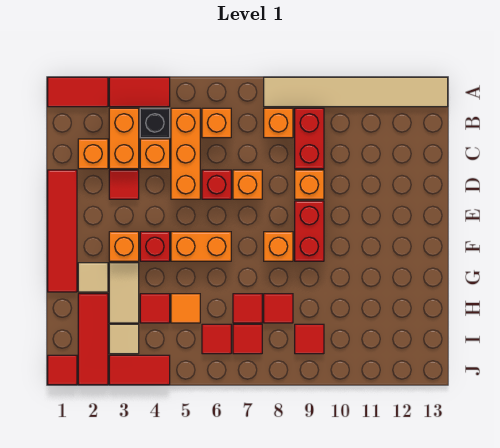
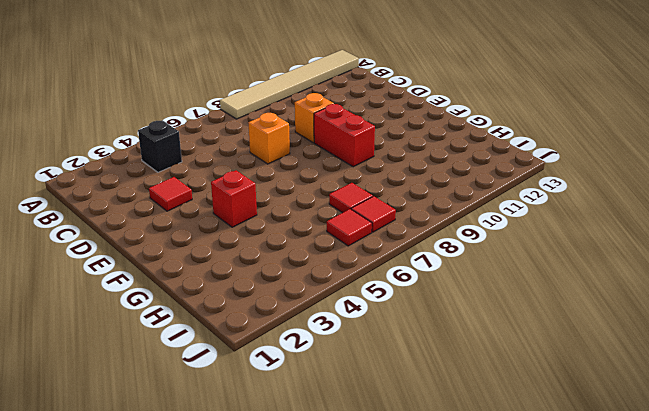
none -> red 1x2 tile [48,77,108,107]
none -> red 1x2 tile [109,77,170,107]
none -> orange 1x2 brick [109,108,139,169]
none -> orange 1x3 brick [171,108,200,199]

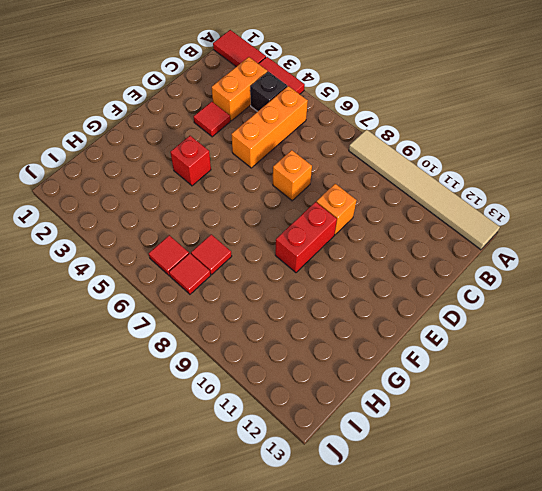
none -> orange 1x1 brick [202,108,231,138]
none -> orange 1x1 brick [264,108,293,138]
none -> red 1x2 brick [295,108,324,169]
none -> orange 1x1 brick [78,139,108,169]

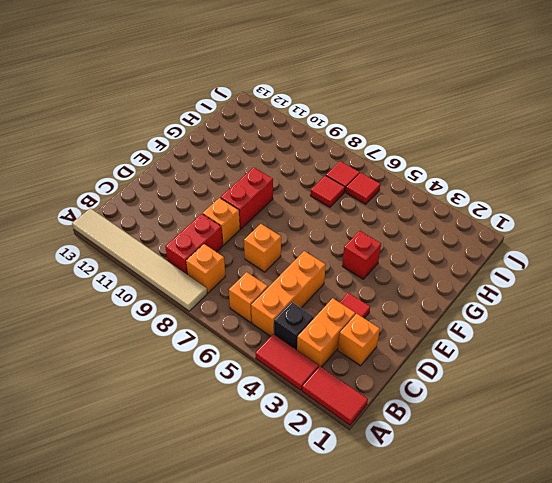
none -> orange 1x1 brick [140,139,170,169]
none -> red 1x4 tile [48,170,77,292]
none -> red 1x1 brick [202,170,231,199]
none -> orange 1x1 brick [109,232,139,261]

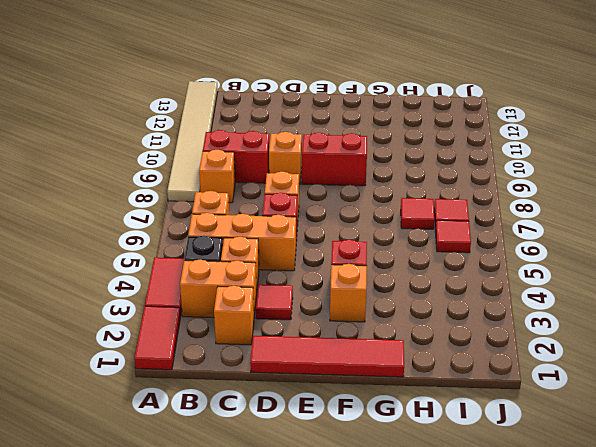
none -> orange 1x2 brick [171,232,231,261]
none -> orange 1x1 brick [264,232,293,261]
none -> tan 1x1 tile [78,263,108,292]
none -> tan 1x2 tile [109,263,139,323]

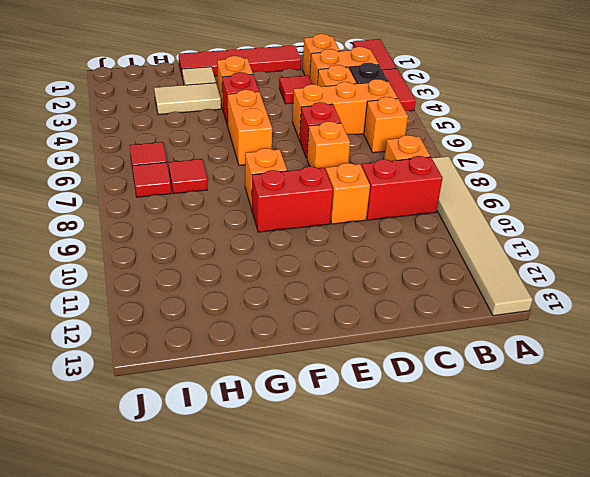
none -> red 1x3 tile [78,294,108,385]
none -> red 1x1 tile [140,294,170,323]
none -> orange 1x1 tile [171,294,200,323]
none -> red 1x1 tile [264,294,293,323]

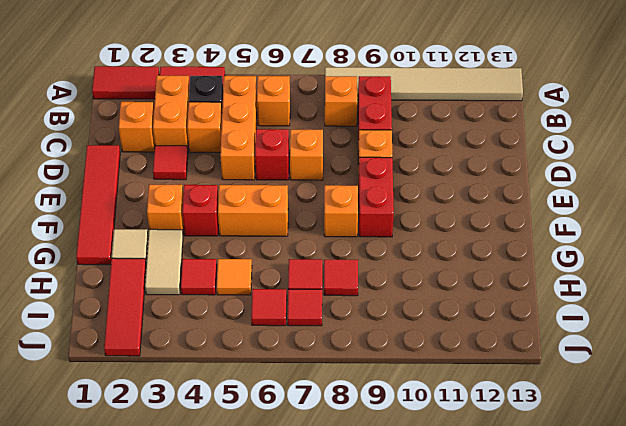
none -> tan 1x1 tile [109,324,139,354]
none -> red 1x1 tile [295,324,324,354]
none -> red 1x1 tile [48,355,77,385]
none -> red 1x2 tile [109,355,170,385]

